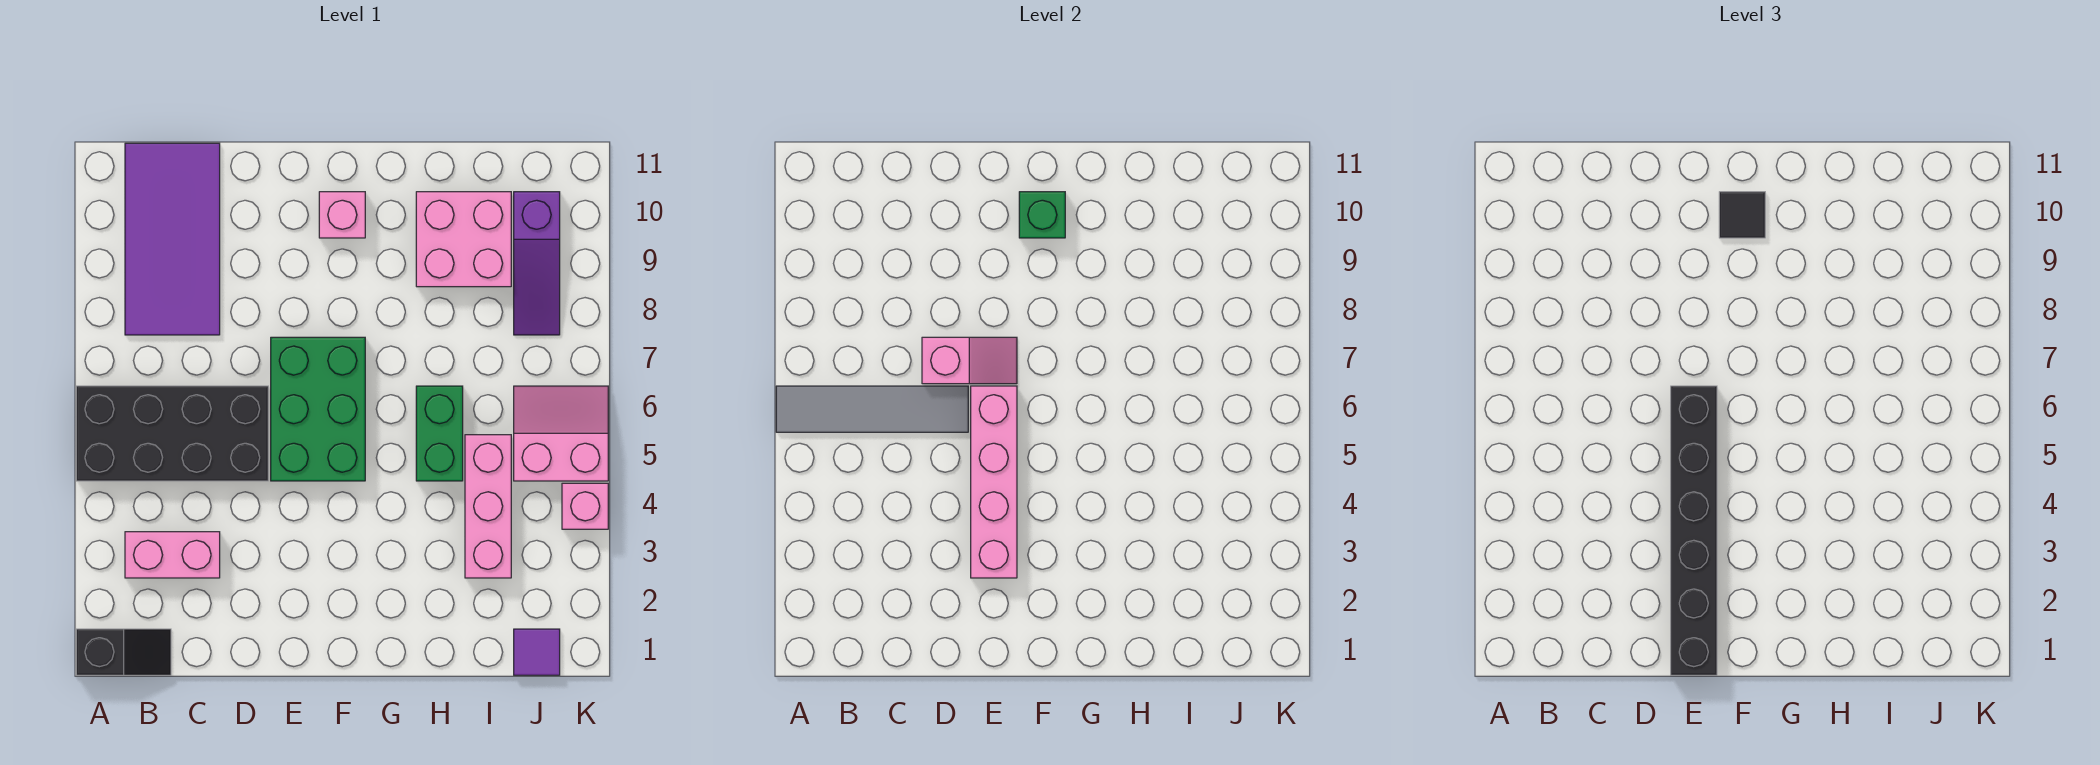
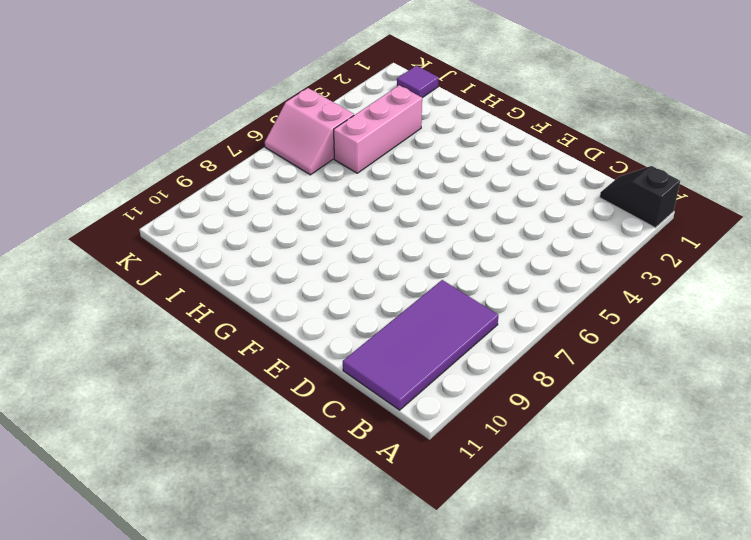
none -> black 2x4 brick [76,386,268,481]
none -> pink 1x2 brick [125,532,220,578]
none -> green 2x3 brick [271,337,365,481]

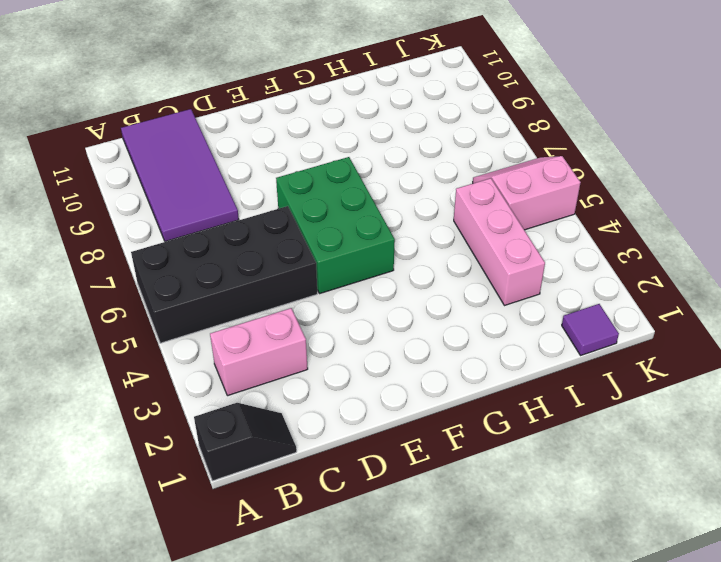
none -> pink 1x1 brick [319,192,365,238]
none -> green 1x2 brick [416,386,463,481]
none -> pink 2x2 brick [416,192,511,287]

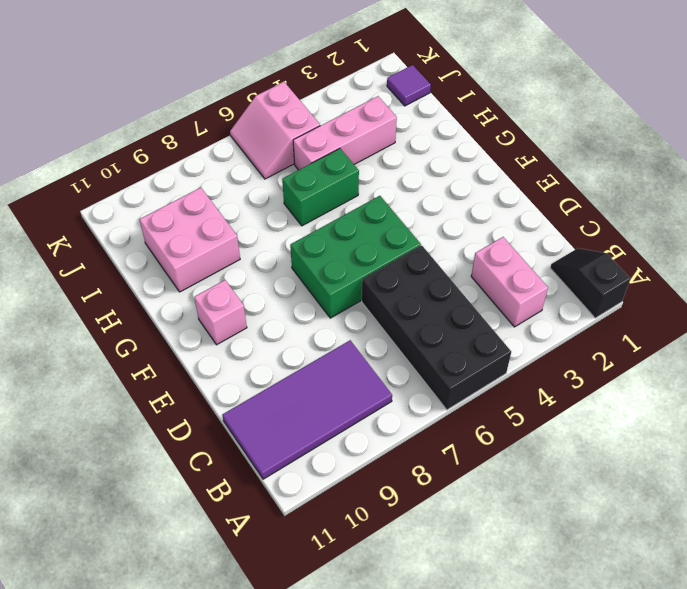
none -> purple 1x3 slope [514,192,560,335]
none -> pink 1x1 brick [562,483,608,529]
none -> grey 1x4 tile [776,386,968,432]

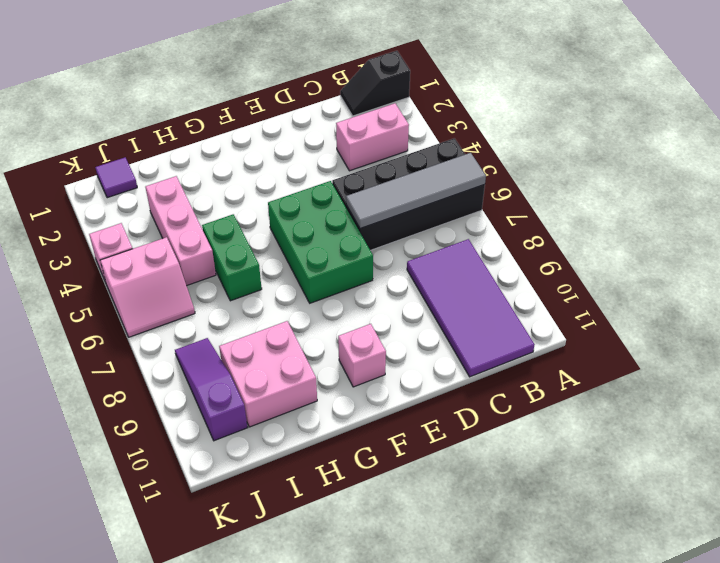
none -> pink 1x2 slope [922,337,1017,384]
none -> pink 1x4 brick [971,386,1017,578]
none -> green 1x1 brick [1019,192,1065,238]

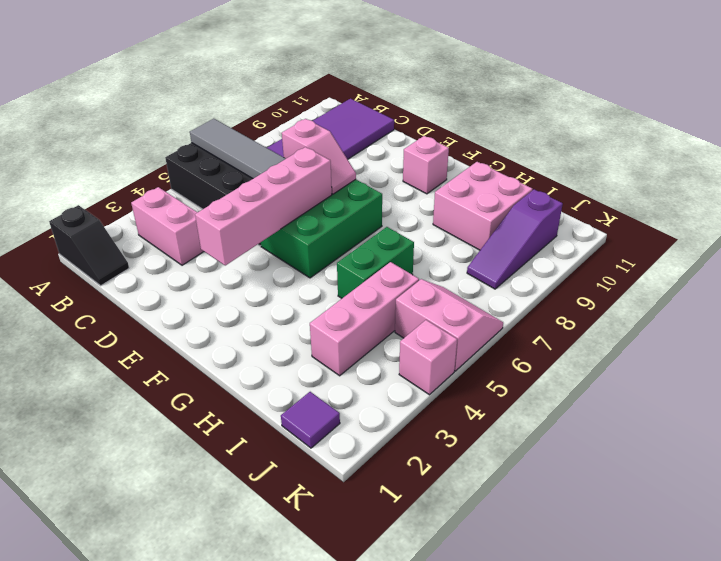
none -> green 1x1 brick [1019,192,1065,238]
none -> black 1x6 brick [1671,386,1717,675]
none -> black 1x1 tile [1719,192,1765,238]

